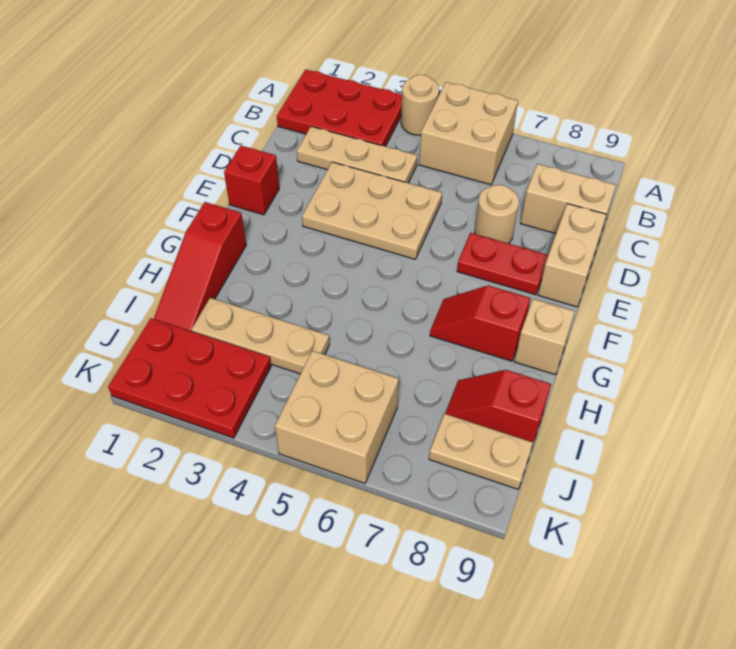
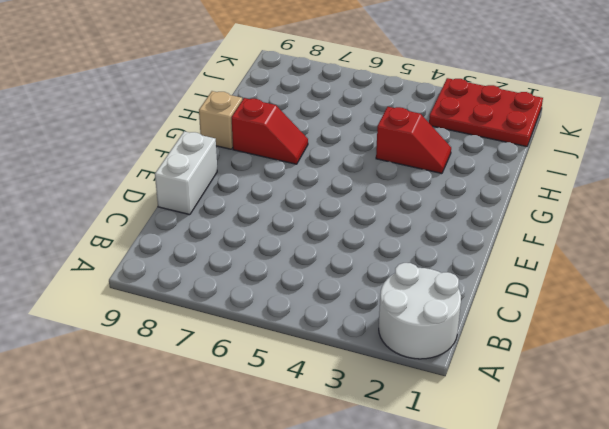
white 2x2 round brick [379,263,461,359] -> red 2x3 plate [277,70,402,146]
white 1x2 brick [155,131,217,215] -> tan 1x2 brick [538,204,606,307]
red 1x2 slope [376,107,451,174] -> red 1x2 slope moved to [445,370,551,443]
none -> tan 1x1 round brick [401,75,439,135]
none -> tan 2x2 brick [419,82,518,185]
none -> tan 1x3 plate [297,126,417,183]

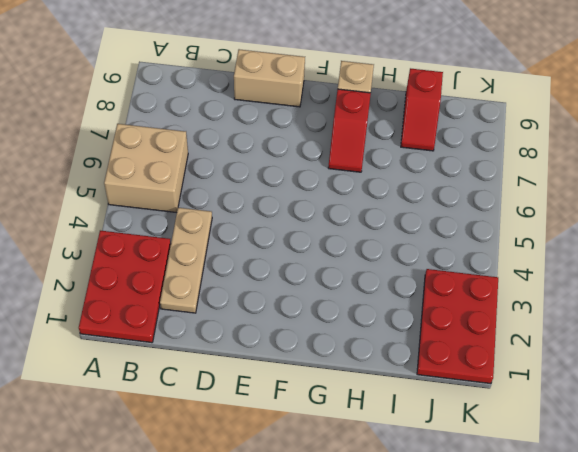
none -> tan 1x1 round brick [401,75,439,135]
none -> tan 1x2 brick [520,164,616,234]
none -> tan 2x3 plate [302,162,442,259]

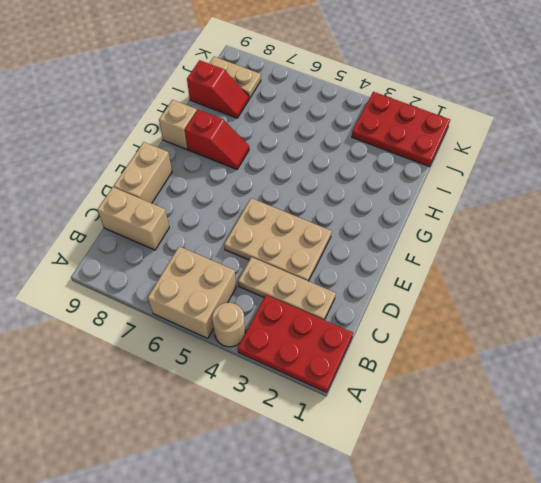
none -> tan 1x1 round brick [475,185,519,243]
none -> red 1x1 brick [224,146,279,215]
none -> red 1x2 plate [457,233,548,295]

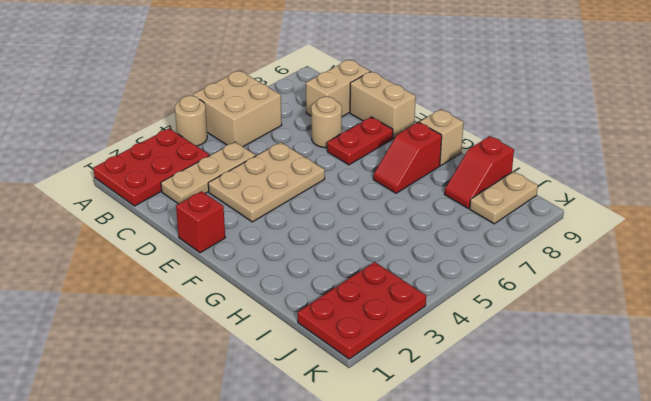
none -> red 1x3 slope [154,202,246,331]
none -> tan 1x3 plate [191,298,329,374]
none -> tan 2x2 brick [275,351,399,483]

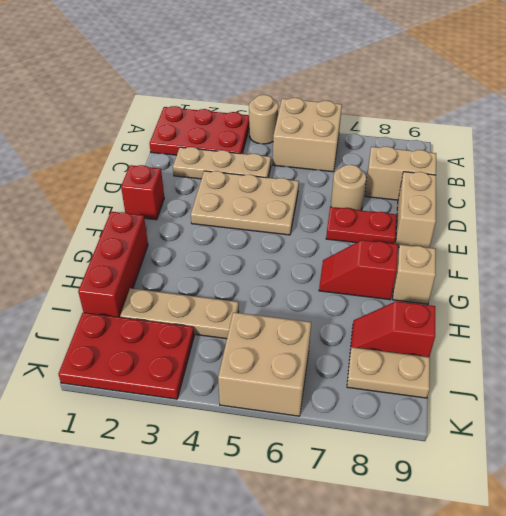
red 1x3 brick [78,212,148,317] -> red 1x3 slope [154,202,246,331]

